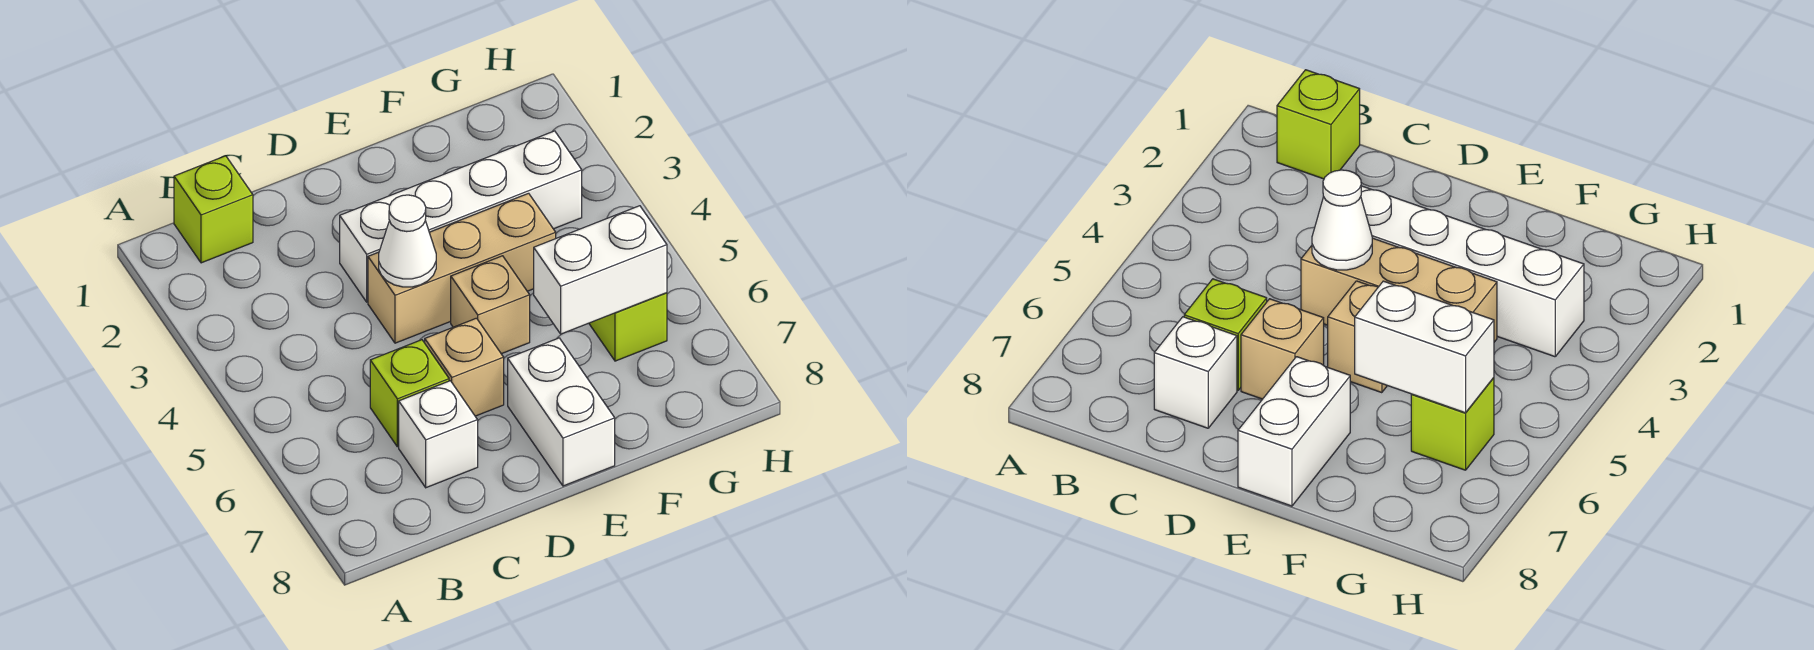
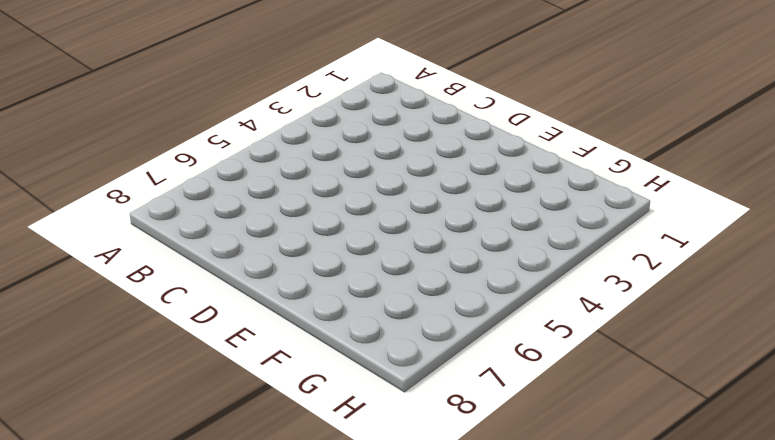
none -> lime 1x1 brick [174,156,253,263]
none -> lime 1x1 brick [370,340,449,447]

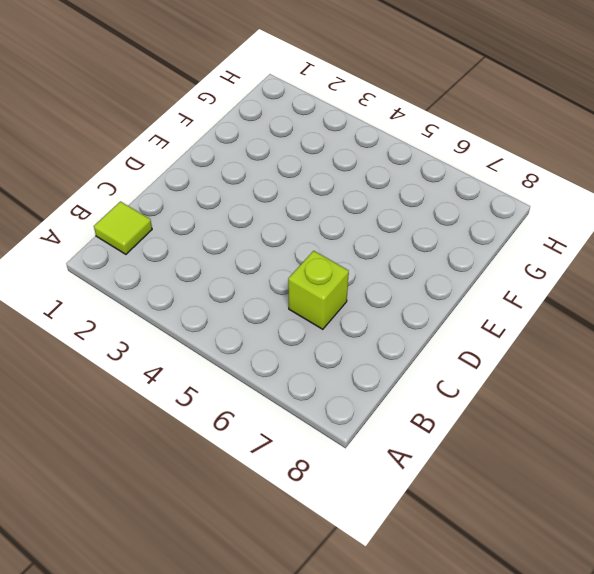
lime 1x1 tile [94,202,152,254] -> lime 1x1 brick [174,156,253,263]
none -> white 1x1 brick [399,381,478,488]
none -> white 1x4 brick [340,131,582,302]

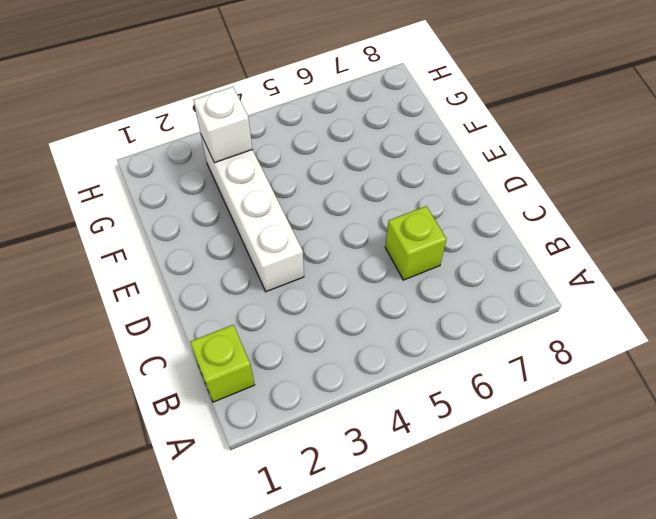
white 1x1 brick [194,87,253,163] -> white 1x1 brick moved to [399,381,478,488]
none -> tan 1x3 brick [368,193,556,343]
none -> tan 1x1 brick [425,318,504,416]

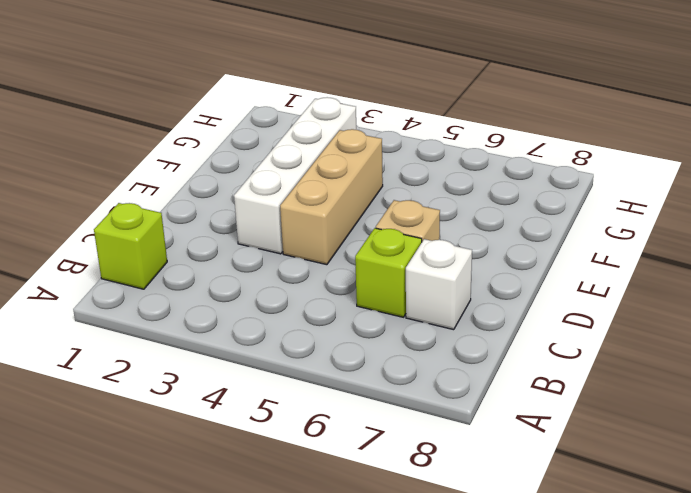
none -> tan 1x1 brick [451,256,530,354]
none -> white 1x2 brick [508,338,615,486]

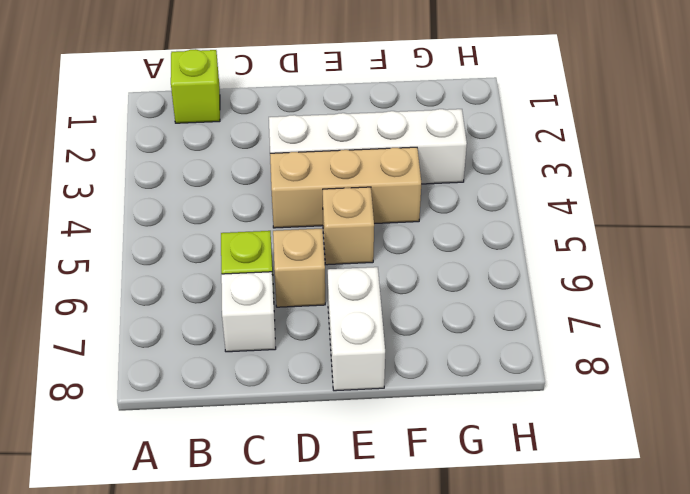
none -> lime 1x1 brick [589,293,667,361]
none -> white 1x1 cone [379,195,436,287]

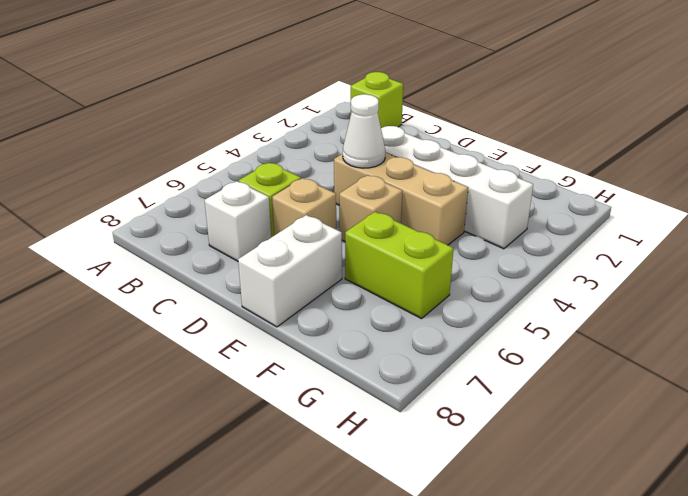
lime 1x2 brick [345,212,454,319] -> lime 1x1 brick [589,293,667,361]
none -> white 1x2 brick [534,206,667,334]

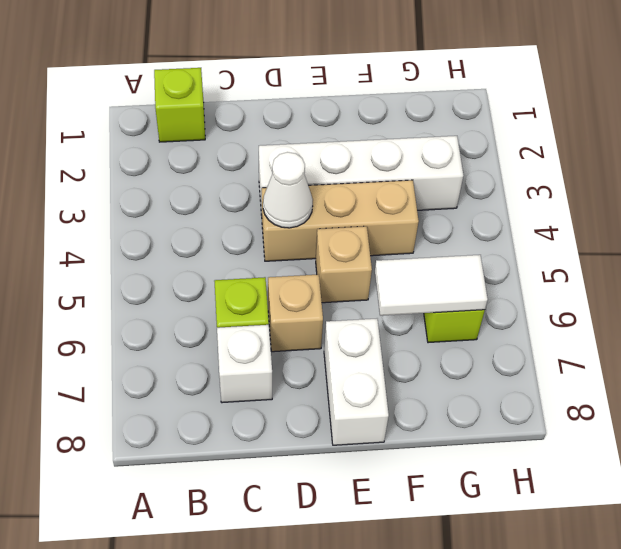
white 1x2 tile [375,255,488,316] -> white 1x2 brick [534,206,667,334]

